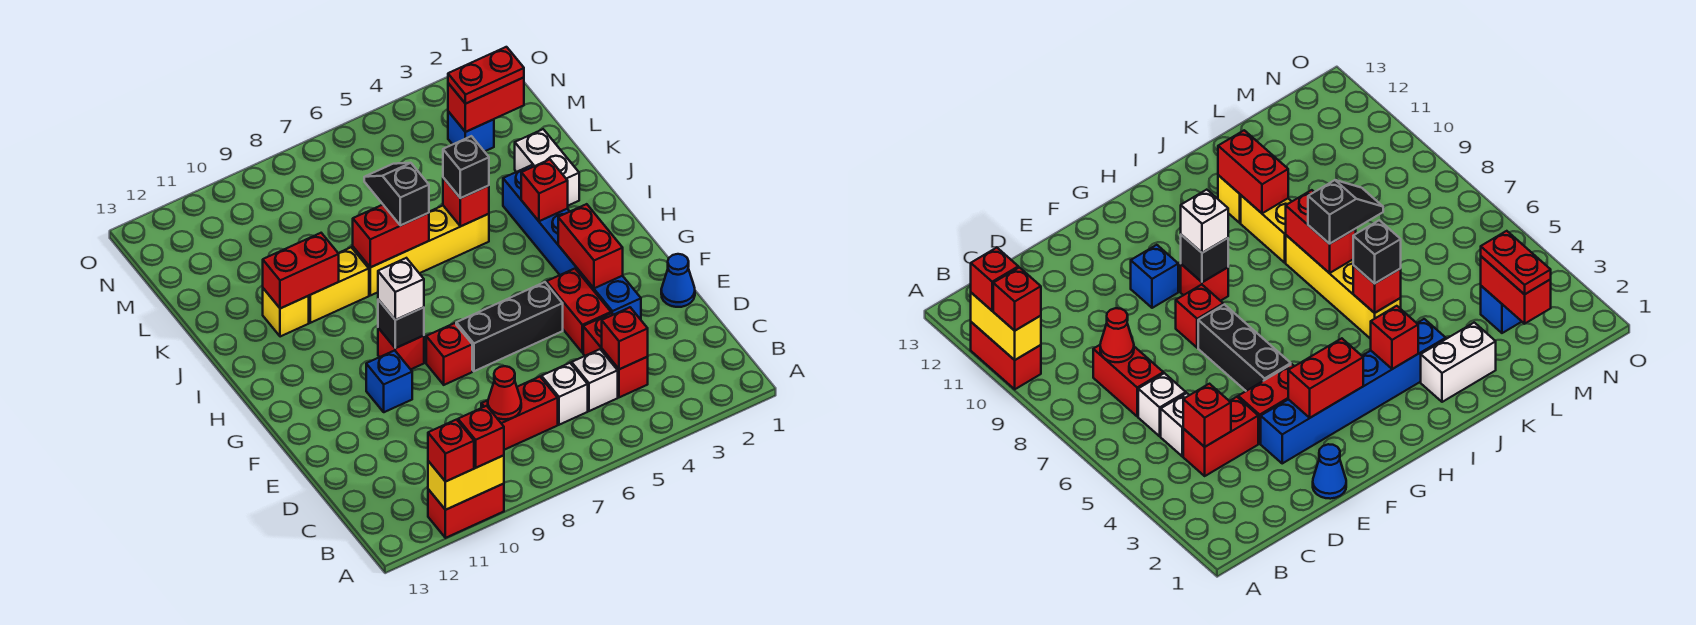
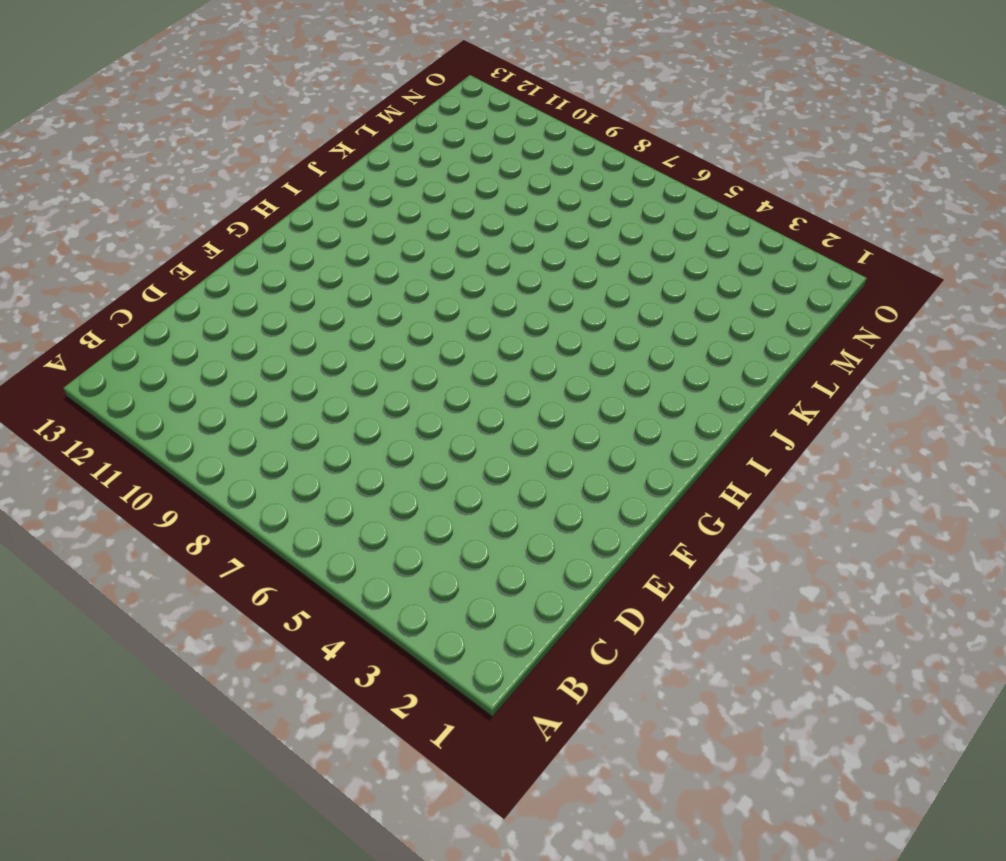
none -> red 1x2 brick [428,484,504,538]
none -> red 1x2 brick [583,313,648,397]
none -> white 1x1 brick [572,349,618,411]
none -> white 1x1 brick [542,363,588,425]

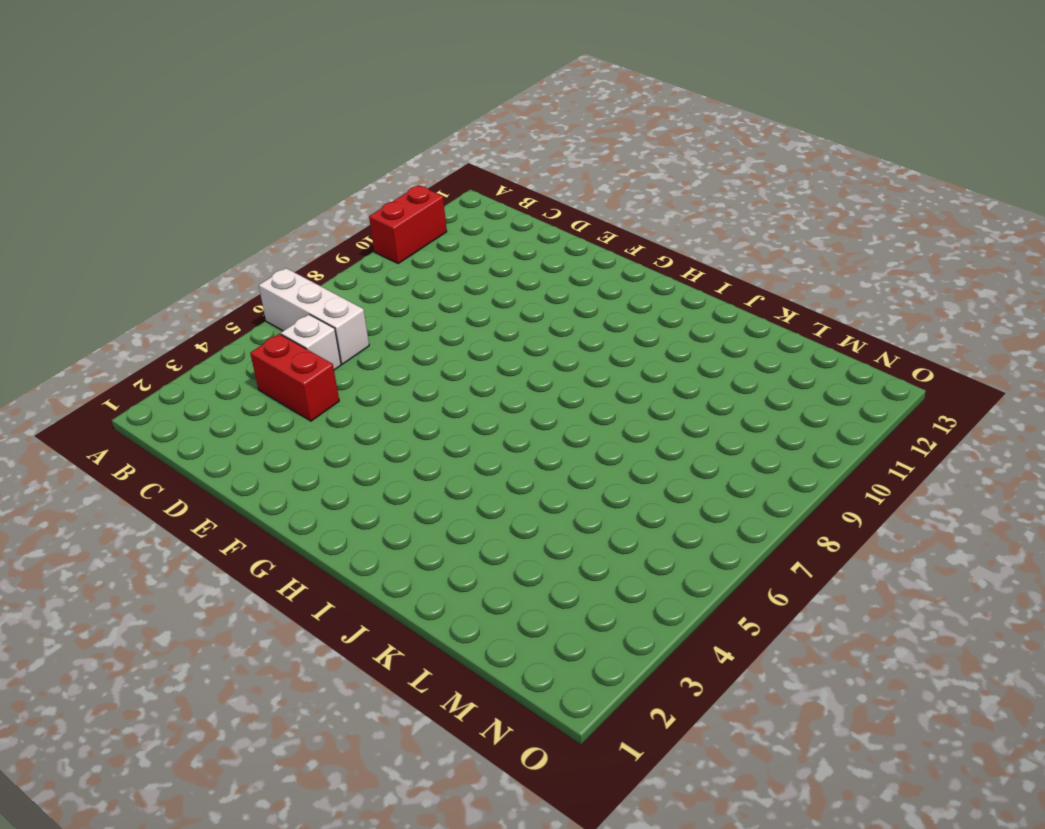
white 1x3 brick [259,268,369,364] -> white 1x1 brick [542,363,588,425]
none -> red 1x2 brick [481,377,558,450]
none -> blue 1x1 cone [661,254,695,307]
none -> blue 1x6 brick [503,165,641,320]
none -> red 1x2 brick [547,269,611,353]

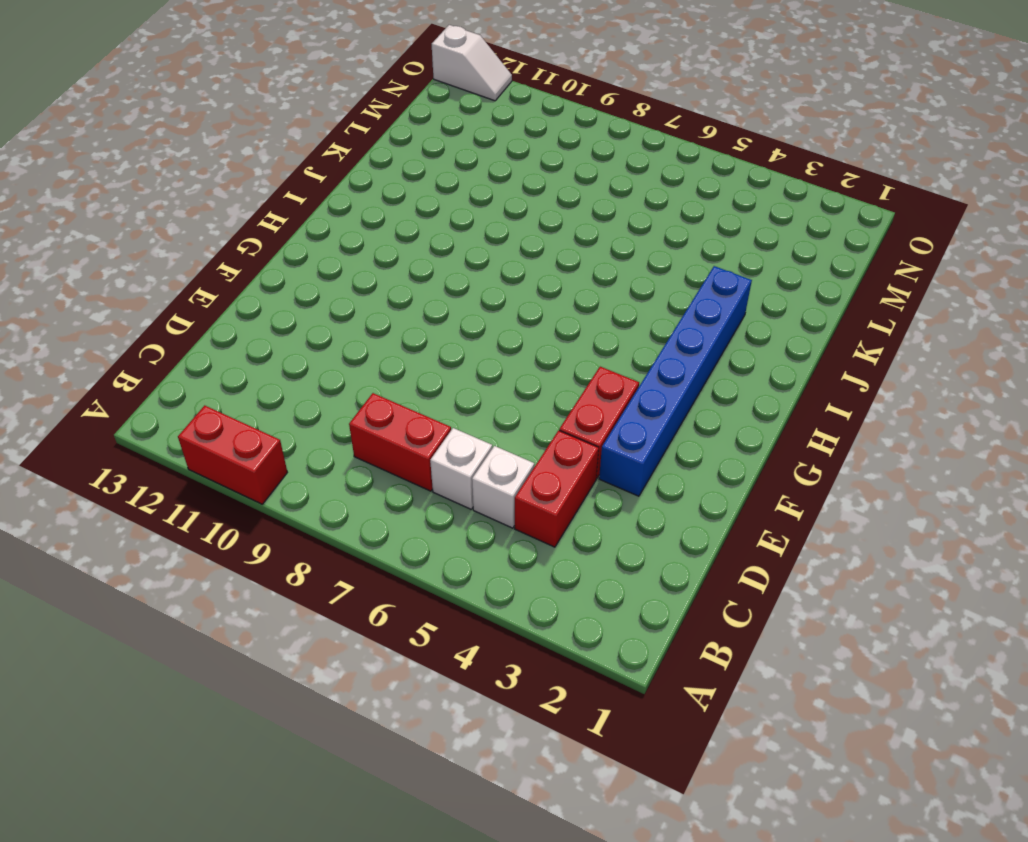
white 1x2 slope [432,25,512,101] -> none
none -> blue 1x1 cone [661,254,695,307]
none -> black 1x3 brick [456,282,563,371]
none -> red 1x1 brick [426,323,472,385]
none -> blue 1x1 brick [366,350,412,412]

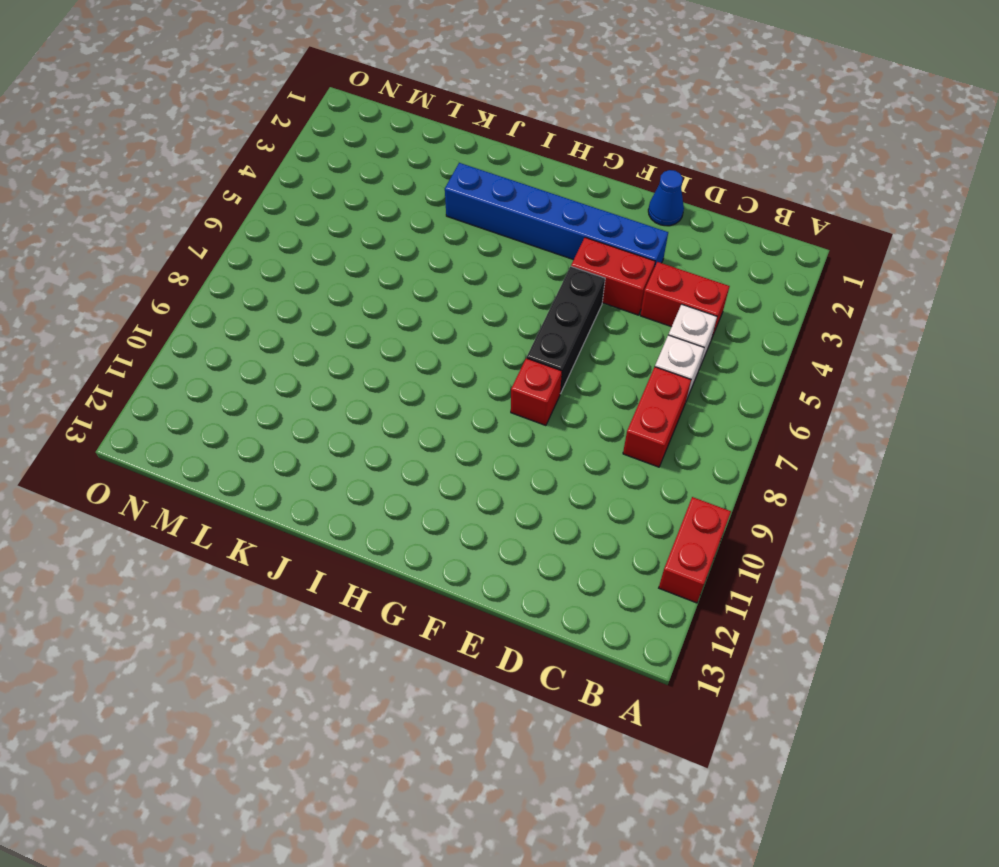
none -> blue 1x1 brick [366,350,412,412]
none -> red 1x1 brick [378,328,424,369]
none -> white 1x2 brick [515,129,579,206]
none -> yellow 1x4 brick [353,206,489,295]

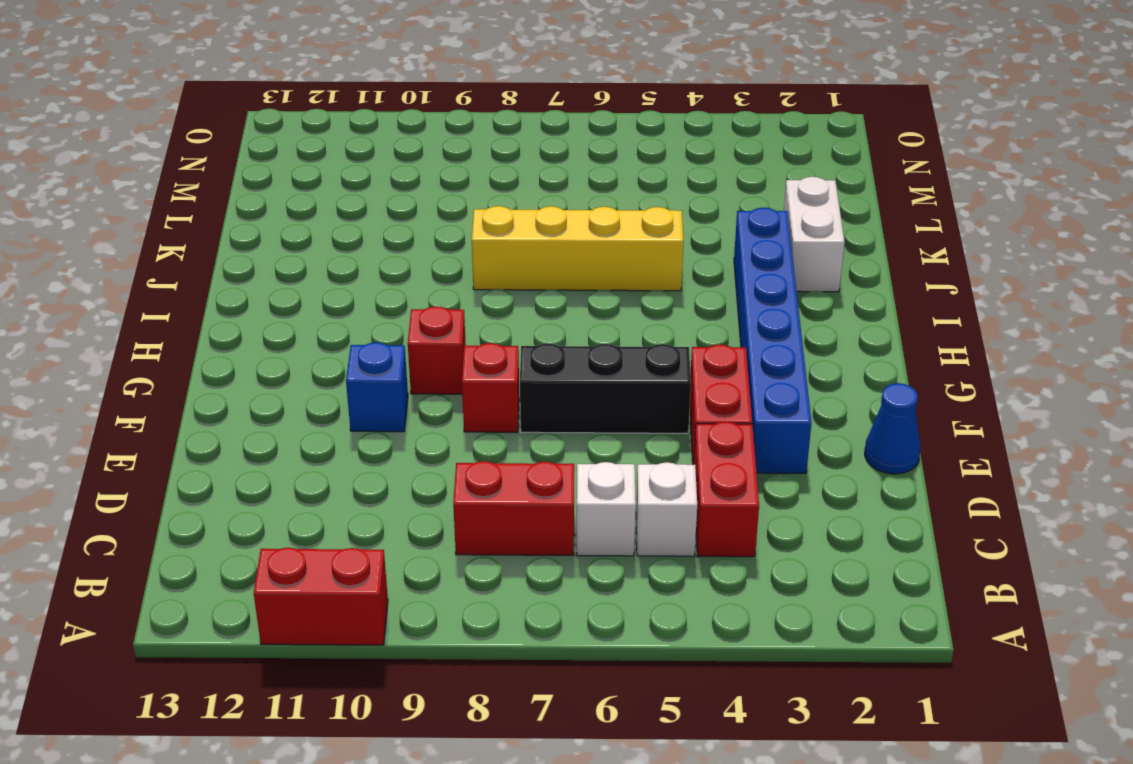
none -> yellow 1x2 brick [309,247,369,323]
none -> yellow 1x1 brick [263,288,309,337]
none -> blue 1x1 brick [448,111,494,152]
none -> yellow 1x2 brick [428,455,504,510]

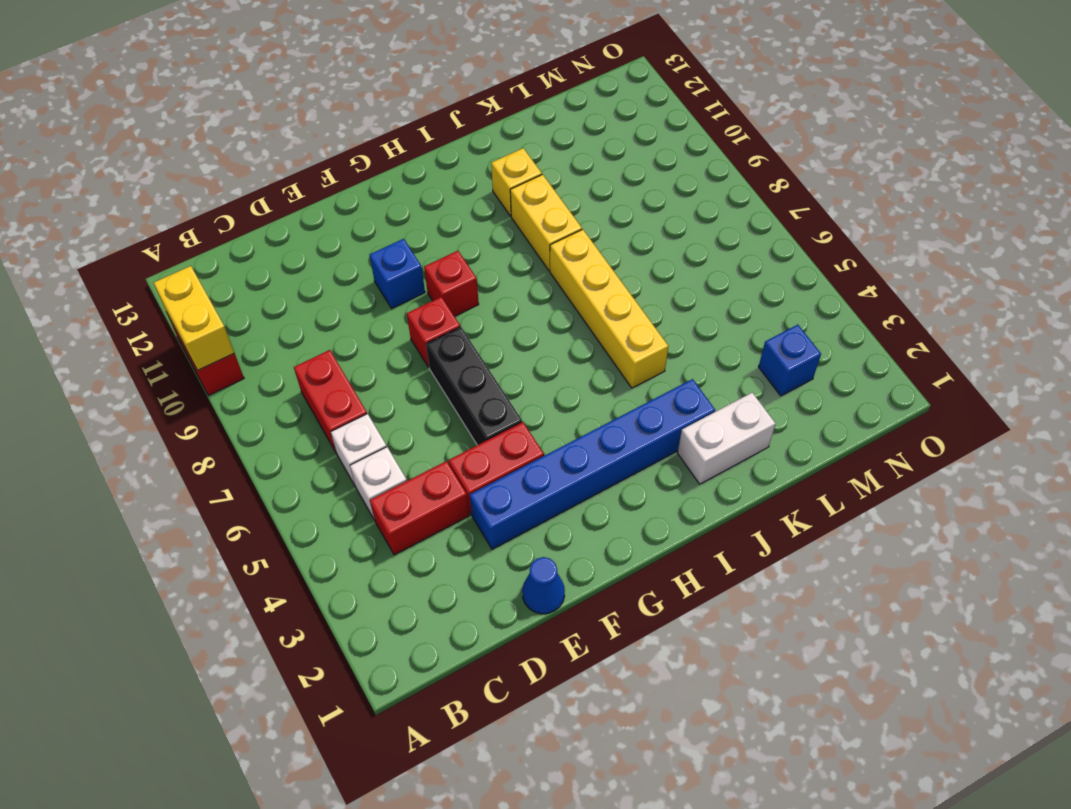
none -> red 1x1 brick [602,307,648,369]
none -> red 1x1 cone [488,366,521,419]
none -> red 1x2 brick [558,204,623,288]
none -> black 1x1 brick [378,300,424,348]

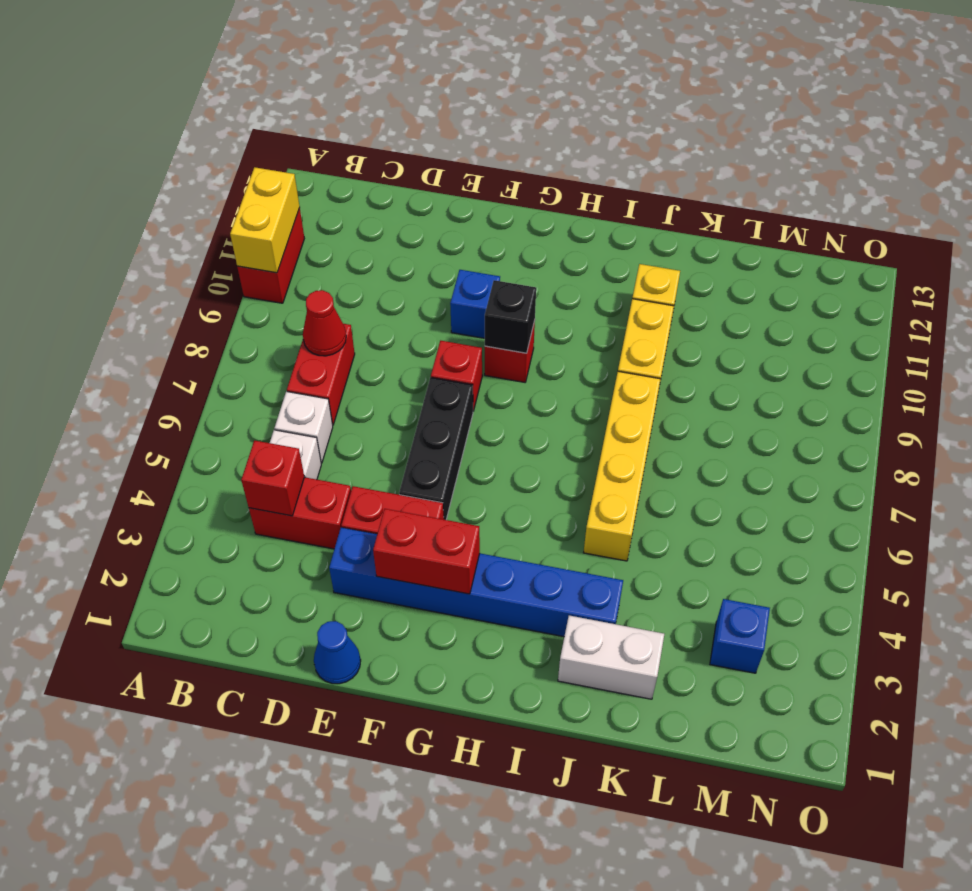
none -> red 1x1 brick [521,159,568,221]
none -> red 1x1 brick [443,178,489,226]
none -> red 1x2 brick [353,205,429,267]
none -> red 1x2 brick [263,233,339,308]

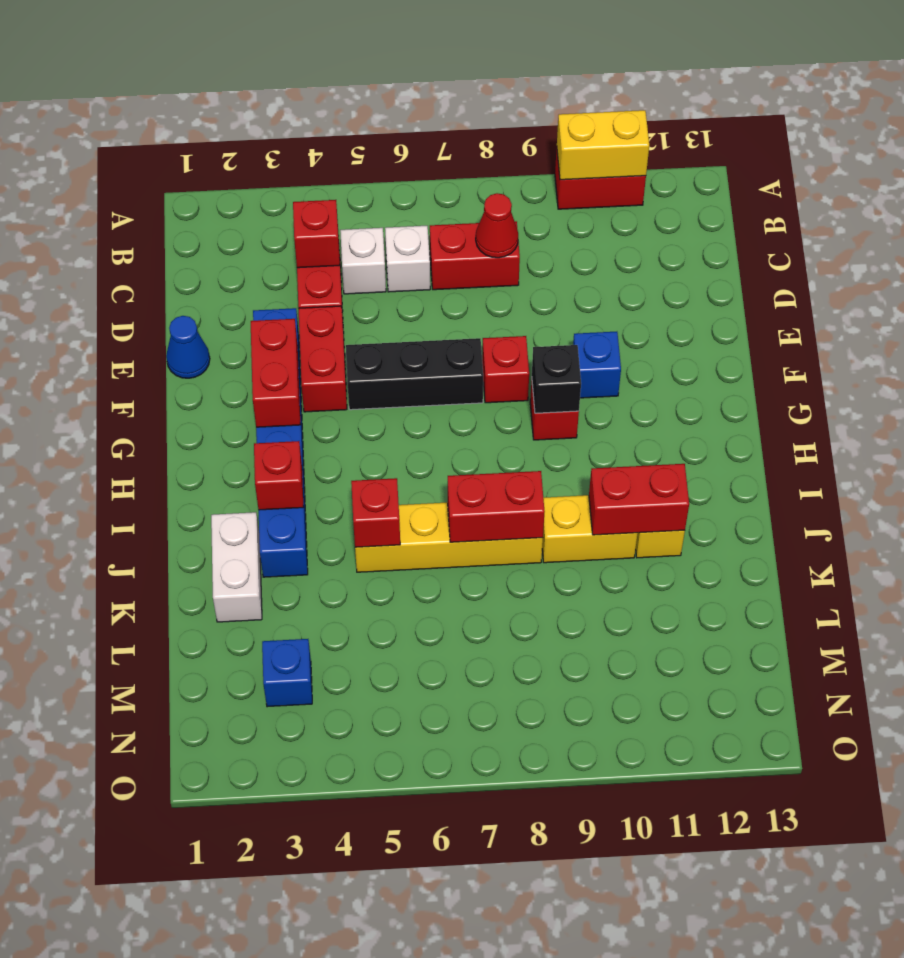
none -> red 1x2 brick [448,77,524,132]
none -> red 1x1 brick [458,406,504,468]
none -> red 1x1 brick [428,420,474,482]
none -> white 1x1 brick [378,258,424,320]

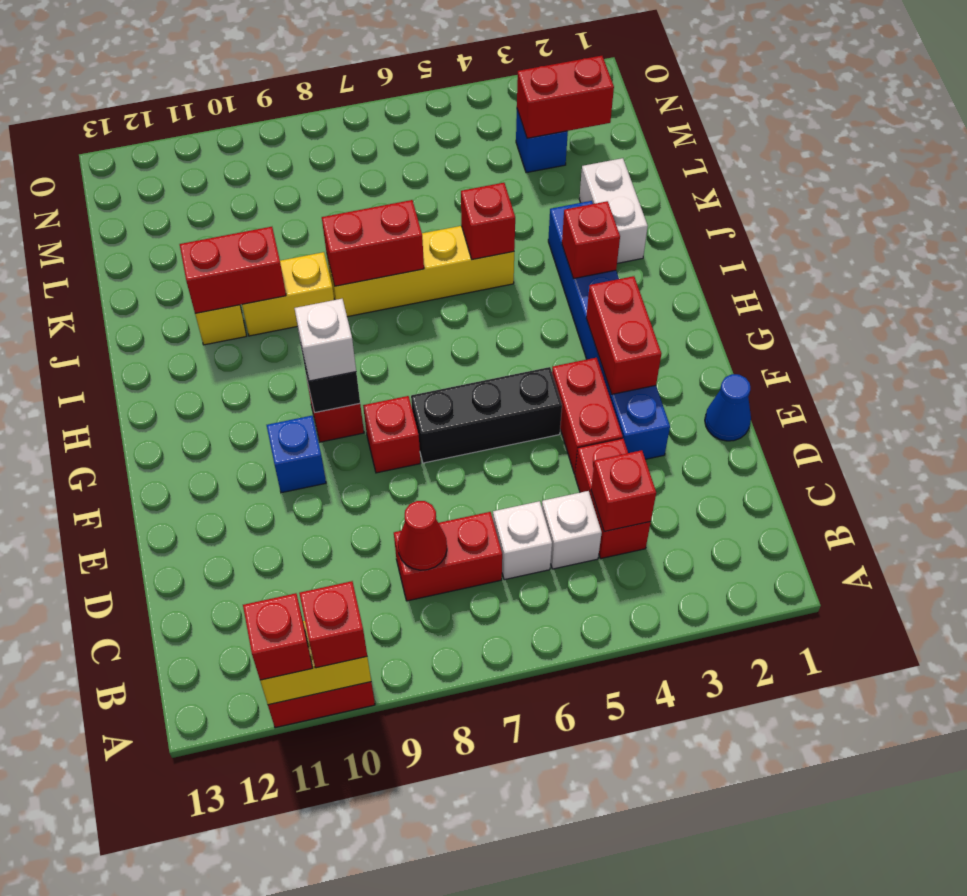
none -> black 1x1 brick [443,136,489,198]
none -> black 1x2 slope [364,163,429,226]
none -> red 1x2 plate [448,47,524,104]

